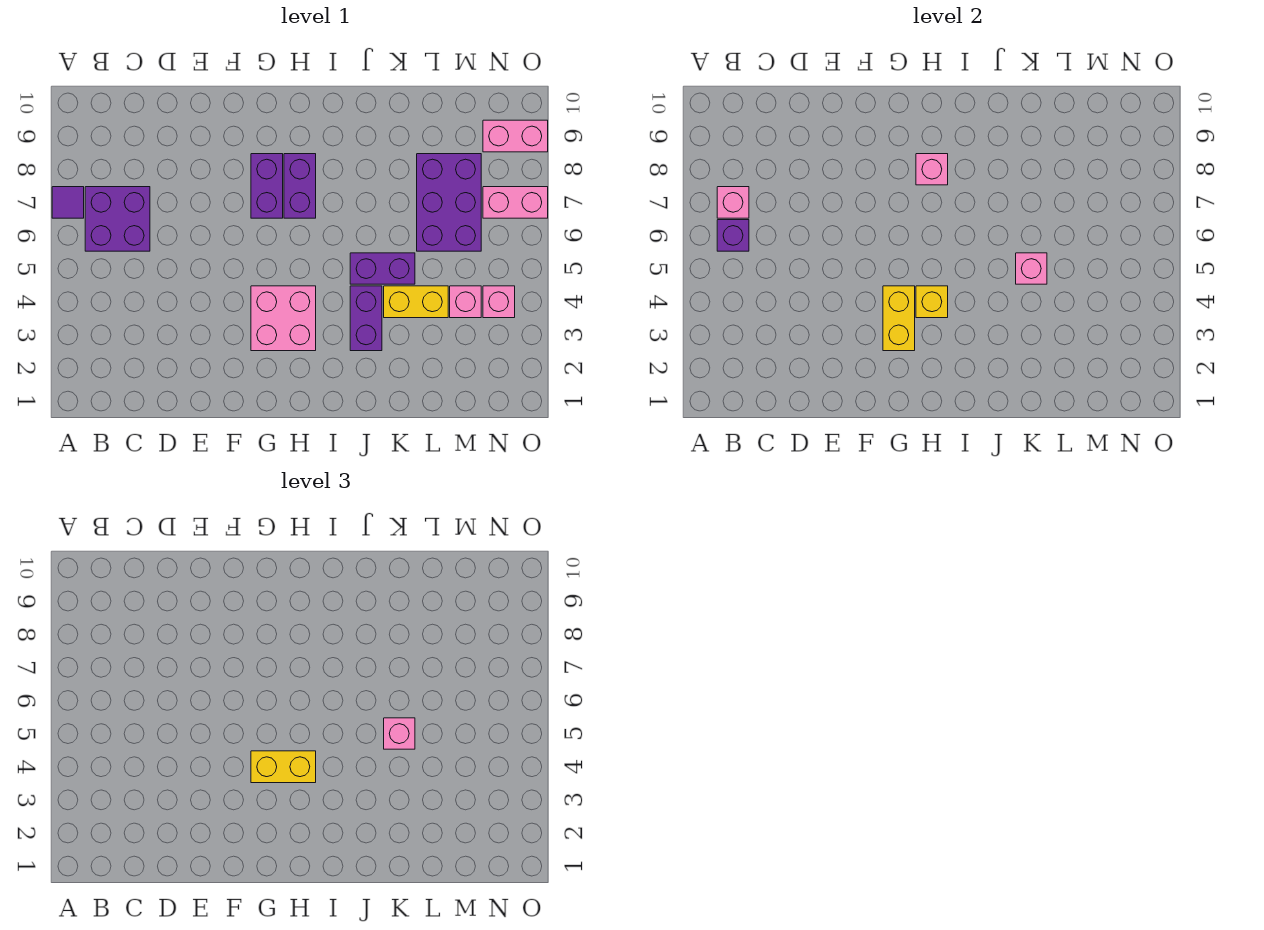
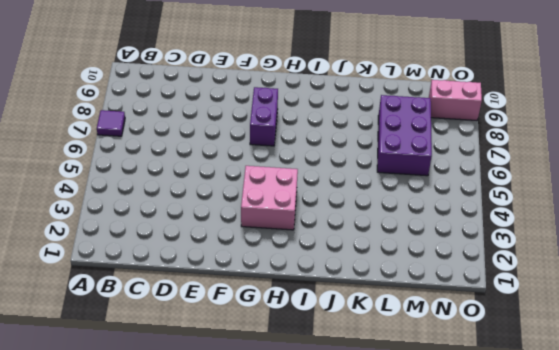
none -> purple 2x2 brick [85,187,150,251]
none -> purple 1x2 brick [284,154,316,218]
none -> purple 1x2 brick [350,286,382,351]

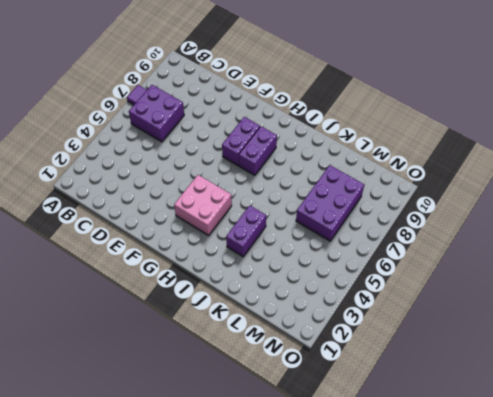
none -> purple 1x2 brick [350,253,415,284]
none -> yellow 1x2 brick [384,286,448,318]
none -> pink 1x1 brick [450,286,481,318]

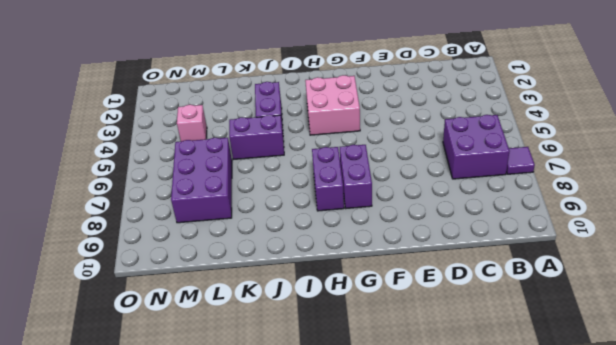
none -> yellow 1x2 brick [384,286,448,318]
none -> pink 1x1 brick [483,286,515,318]
none -> pink 1x2 brick [483,187,548,218]

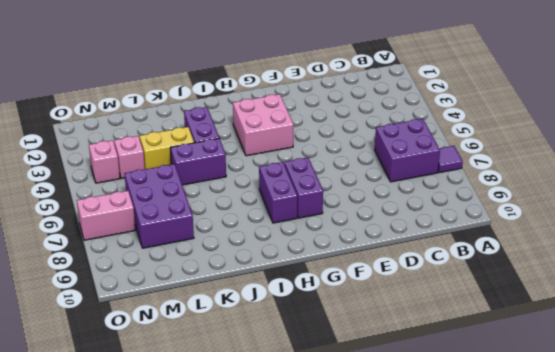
none -> pink 1x2 brick [483,120,548,152]
none -> purple 1x1 brick [717,220,749,251]
none -> pink 1x1 brick [717,187,749,218]

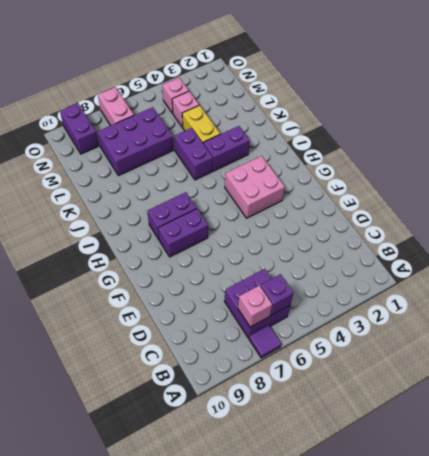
purple 1x2 brick [60,103,99,154] -> pink 1x2 brick [483,120,548,152]
none -> yellow 1x2 brick [883,286,915,351]
none -> yellow 1x1 brick [916,286,948,318]
none -> pink 1x1 brick [916,154,948,185]

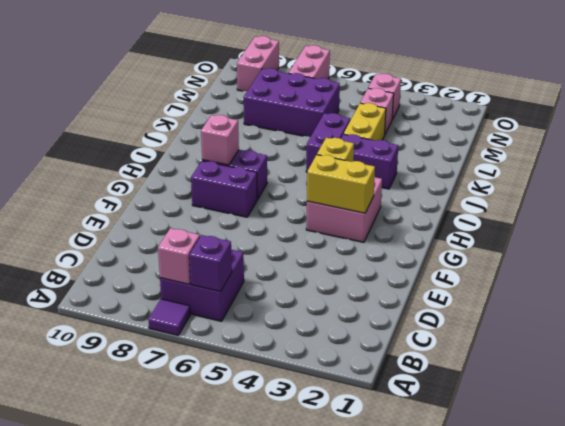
none -> pink 1x1 brick [1016,253,1047,284]
none -> yellow 1x2 brick [251,751,316,783]
none -> pink 1x1 brick [384,718,415,749]

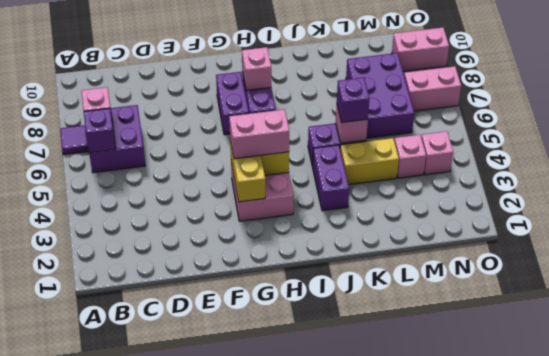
pink 1x2 brick [229,109,289,159] -> yellow 1x2 brick [251,751,316,783]
purple 1x1 brick [337,78,370,123] -> pink 1x1 brick [384,718,415,749]

